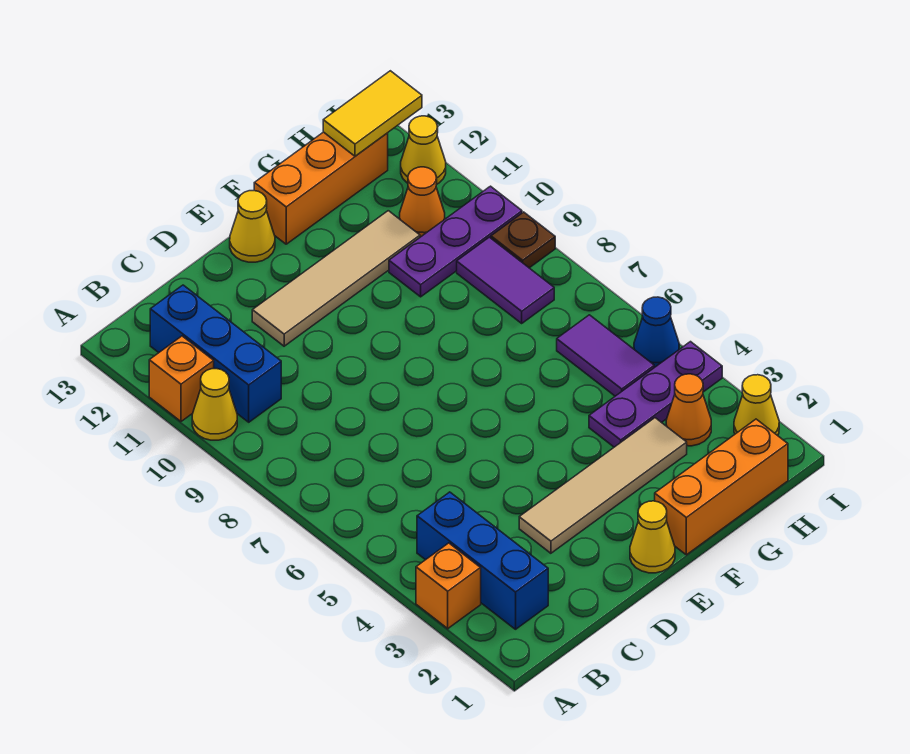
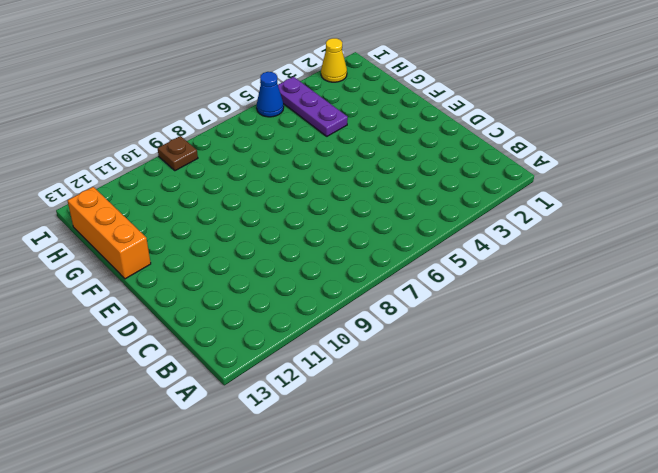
none -> orange 1x1 brick [416,543,481,629]
none -> yellow 1x1 cone [192,369,237,440]
none -> orange 1x1 brick [149,336,214,421]

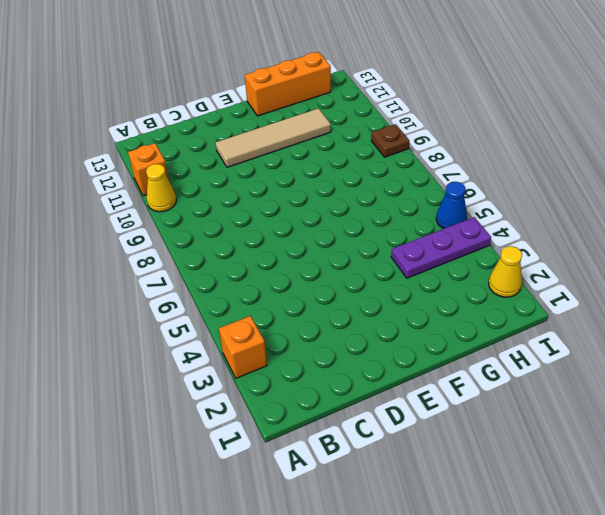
none -> blue 1x3 brick [417,492,548,629]
none -> blue 1x3 brick [150,285,281,422]
none -> tan 1x4 tile [519,418,687,553]

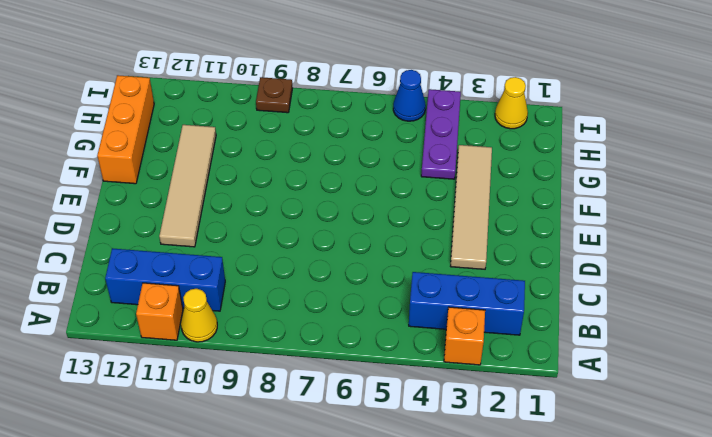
none -> yellow 1x1 cone [630,501,675,573]
none -> yellow 1x1 cone [230,191,275,262]
none -> orange 1x3 brick [655,419,788,555]

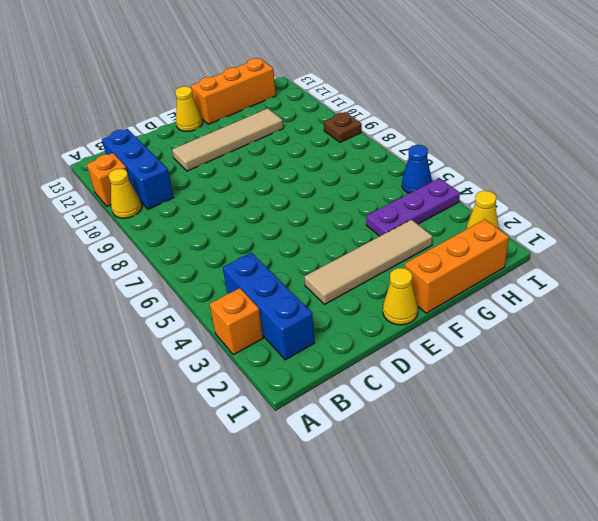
none -> purple 1x3 plate [389,186,522,297]
none -> orange 1x1 cone [666,374,711,446]
none -> purple 1x2 tile [557,315,654,396]

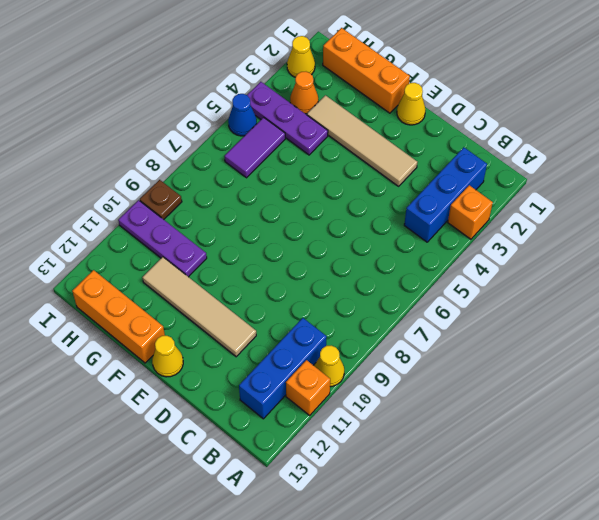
none -> purple 1x2 tile [457,237,554,323]
none -> orange 1x1 cone [400,167,445,237]
none -> yellow 1x1 cone [401,116,446,185]

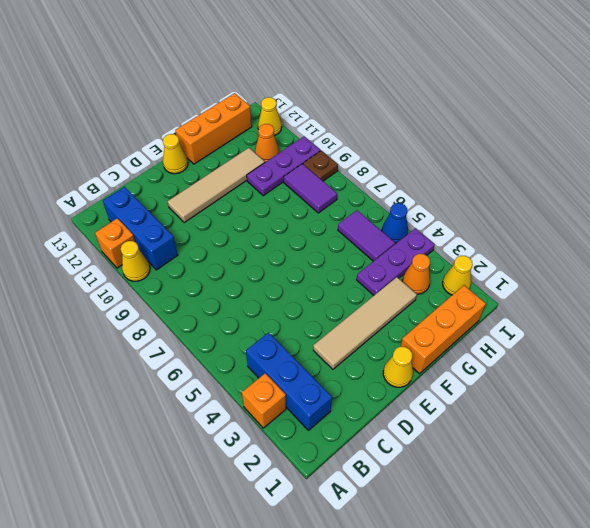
none -> yellow 1x2 tile [323,71,422,156]

